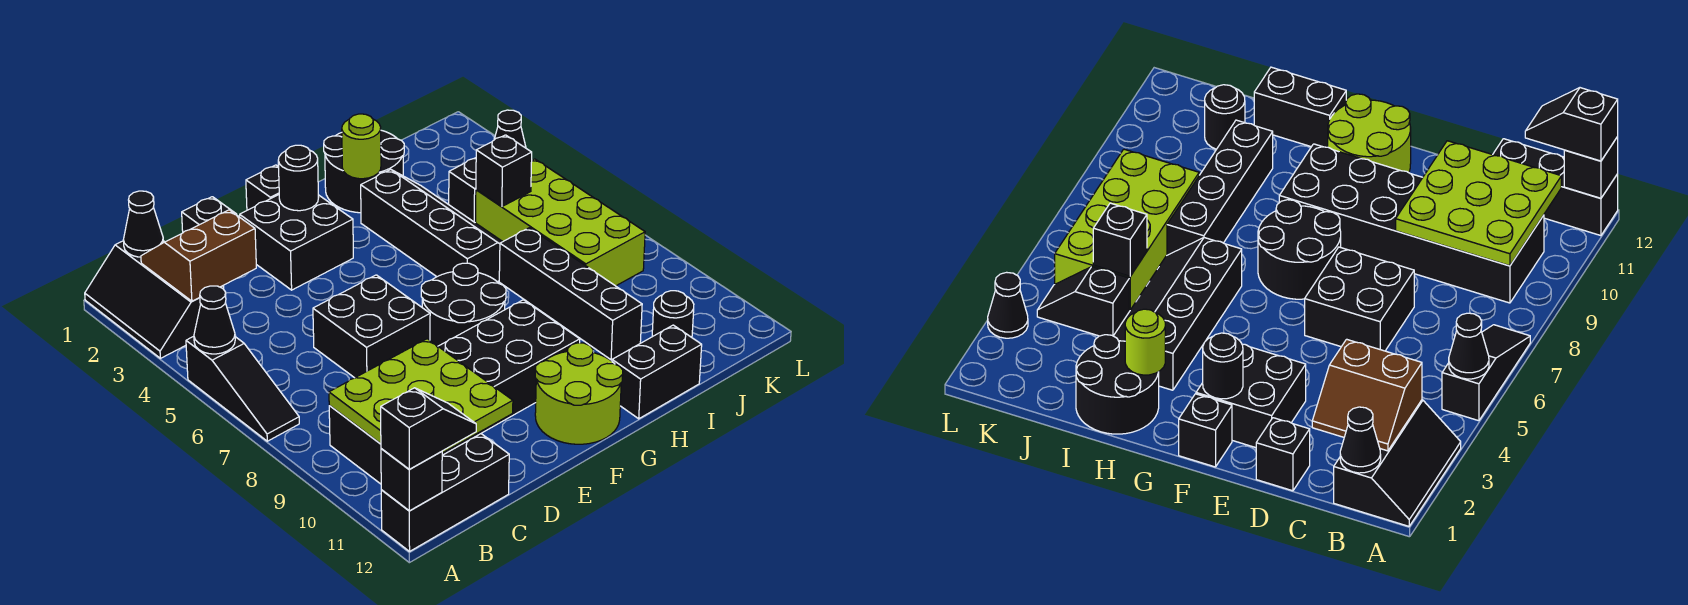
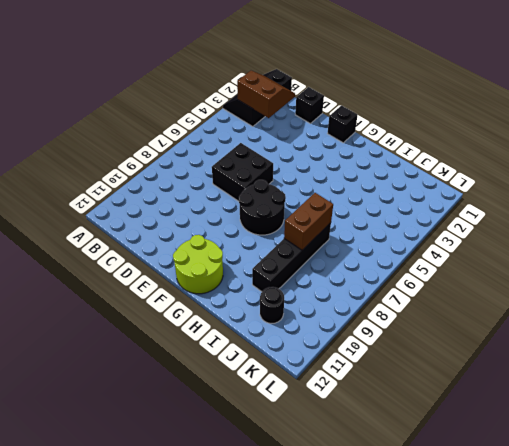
brown 1x2 brick [284,193,333,250] -> none
none -> black 1x3 slope [186,336,299,441]
none -> black 1x3 brick [381,434,509,551]
none -> black 2x6 brick [329,300,580,484]

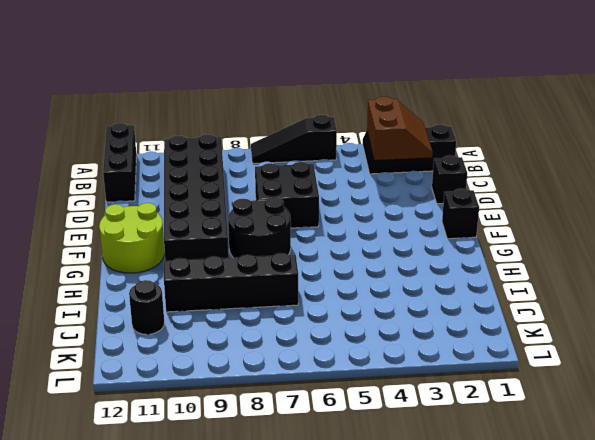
none -> black 2x2 brick [240,195,353,290]
none -> black 2x2 round brick [324,130,404,213]
none -> black 2x4 slope [361,170,502,282]

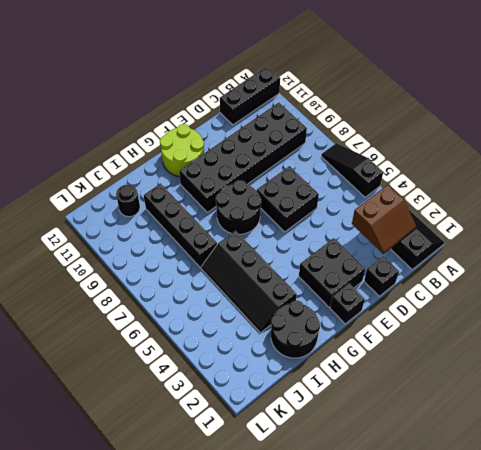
none -> black 1x2 brick [612,325,702,419]
none -> black 1x2 slope [449,158,476,223]
none -> lime 2x4 brick [476,159,645,286]

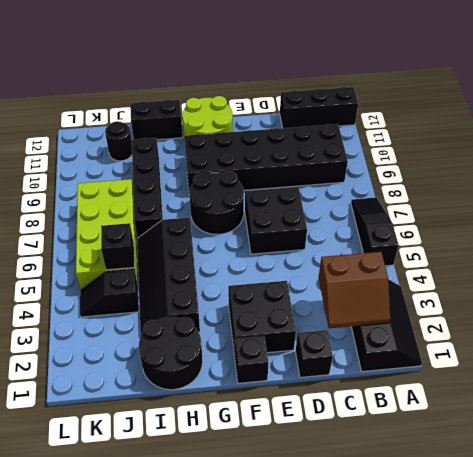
none -> black 1x1 cone [494,110,526,148]
none -> black 1x1 cone [194,286,235,354]
none -> black 1x1 brick [381,449,442,511]

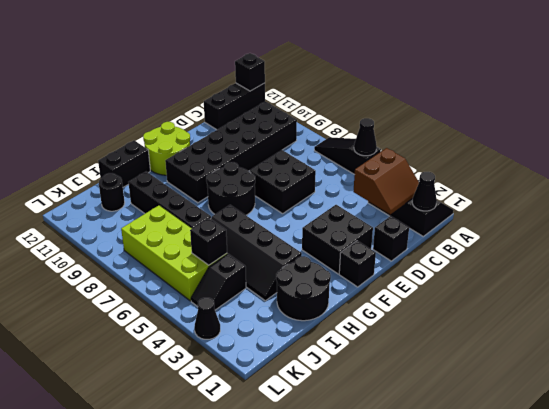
none -> lime 3x3 plate [329,339,513,453]
none -> black 1x1 round brick [278,145,318,211]
none -> lime 1x1 round brick [342,114,381,179]

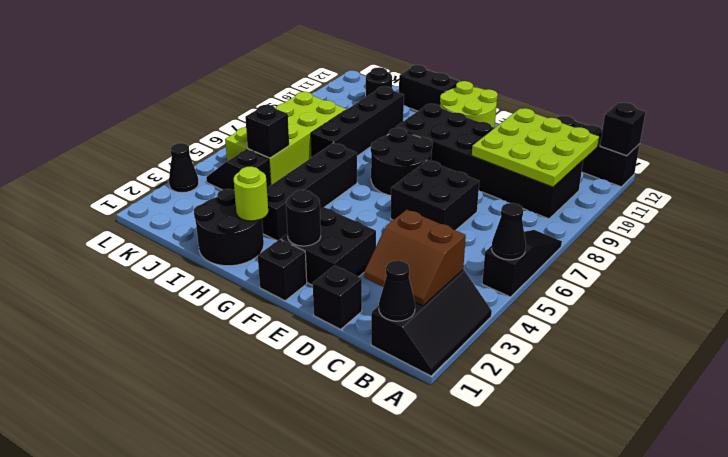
none -> black 1x2 slope [381,388,476,469]

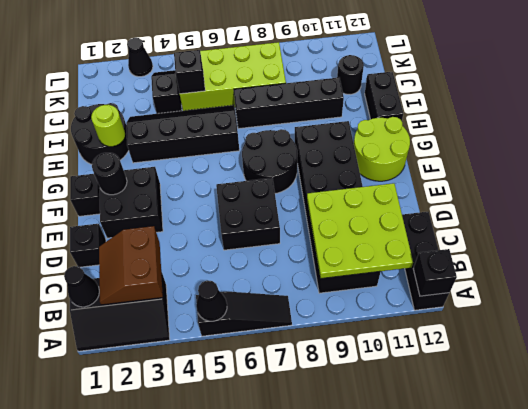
none -> black 1x2 slope [381,388,476,469]

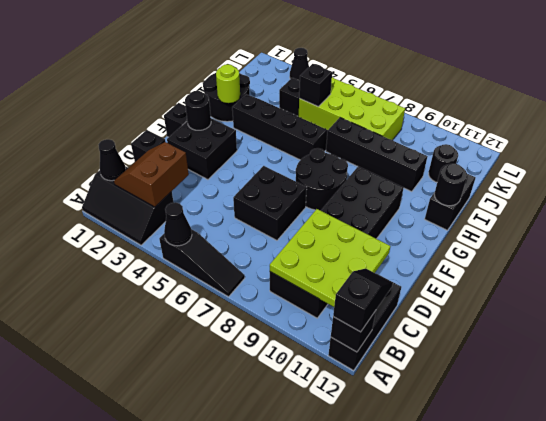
black 1x1 round brick [434,164,467,206] -> none
none -> lime 2x2 round brick [535,343,623,444]

